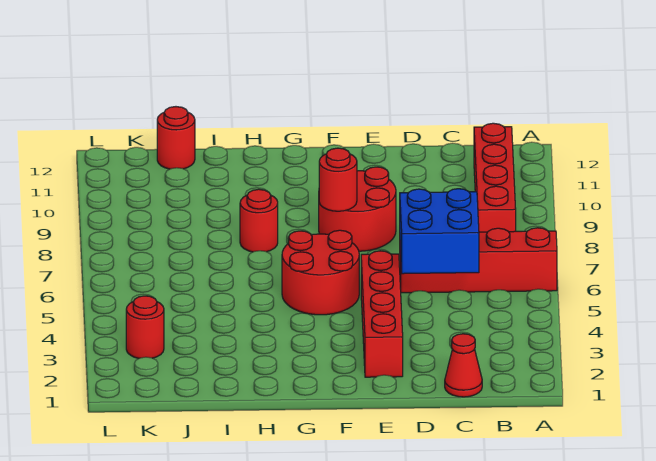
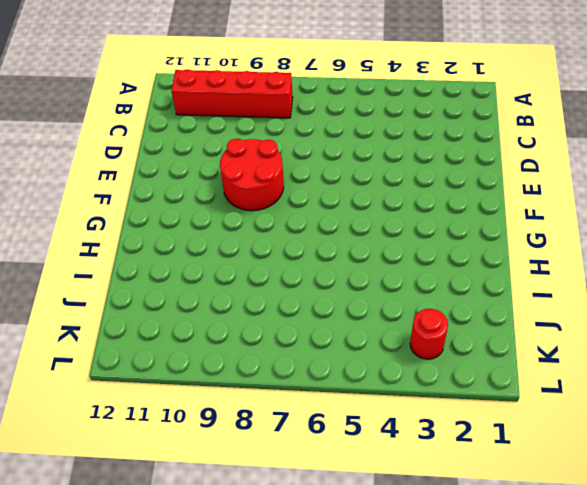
none -> red 1x4 brick [400,228,557,293]
none -> red 1x1 cone [445,334,482,397]

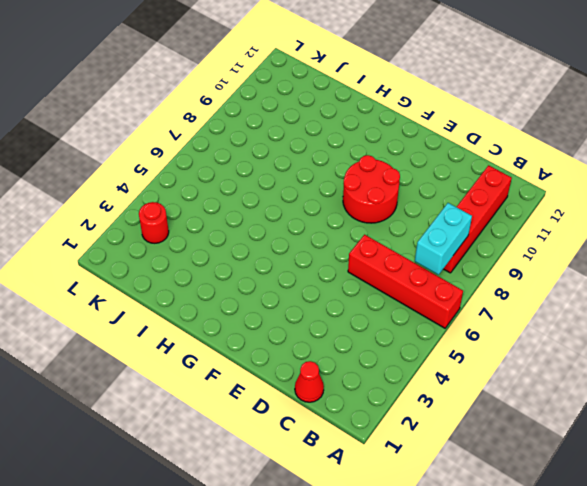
cyan 1x2 brick [415,203,472,275] -> none
none -> red 1x4 brick [361,251,403,377]
none -> red 2x2 round brick [282,230,359,315]

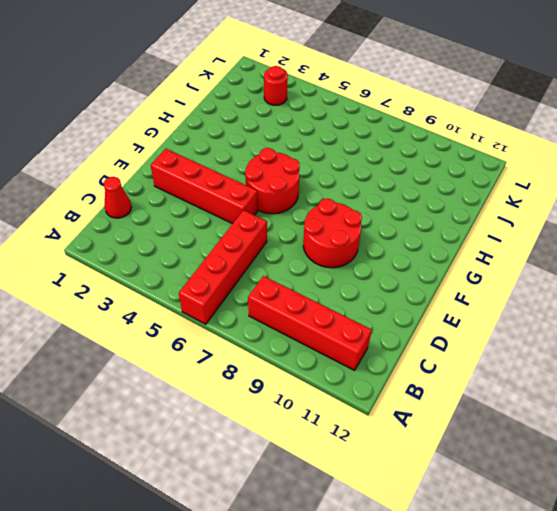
none -> red 1x1 round brick [240,189,278,252]
none -> red 1x1 round brick [157,107,195,169]

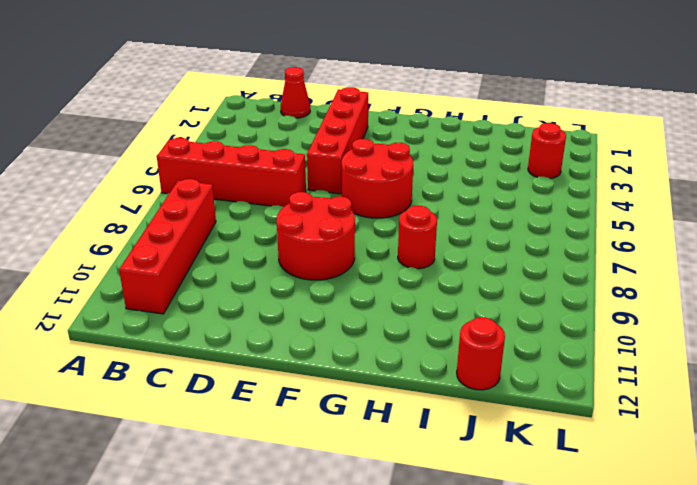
none -> blue 2x2 brick [400,189,479,274]
none -> red 1x1 round brick [319,148,357,211]

